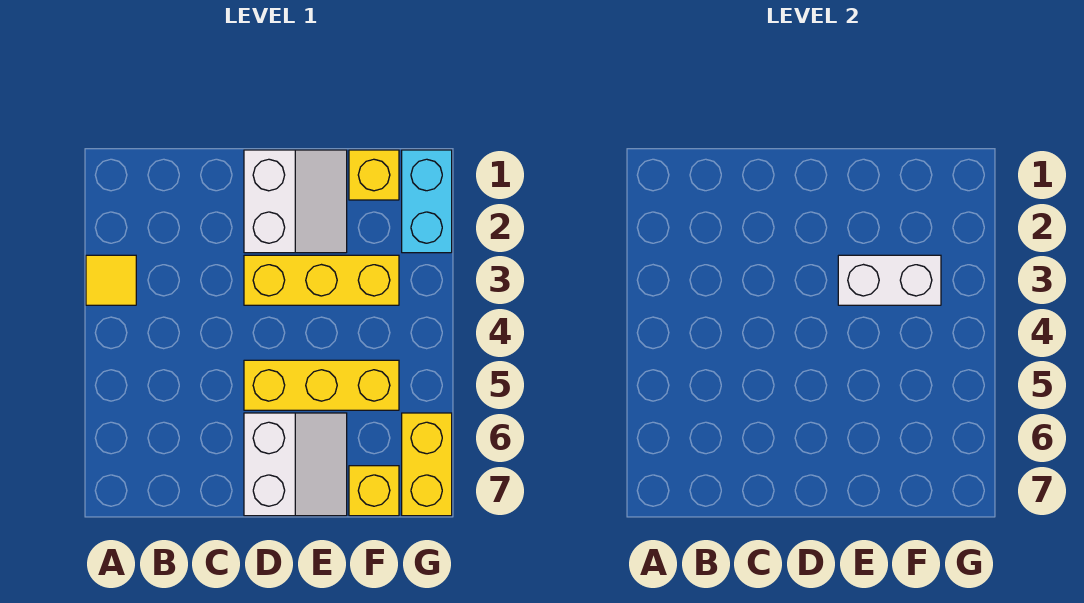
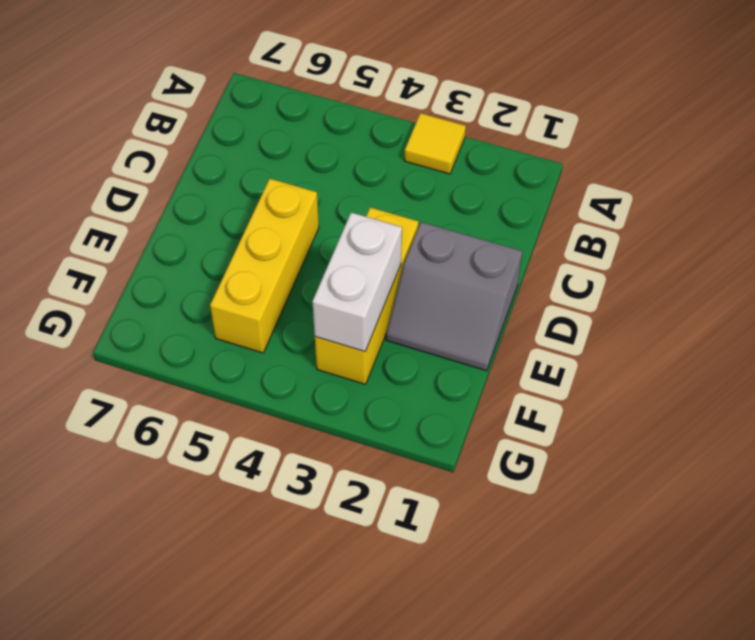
grey 2x2 slope [386,222,522,371] -> white 2x2 slope [244,150,347,253]
none -> white 2x2 slope [244,413,347,516]
none -> yellow 1x1 brick [349,150,399,200]

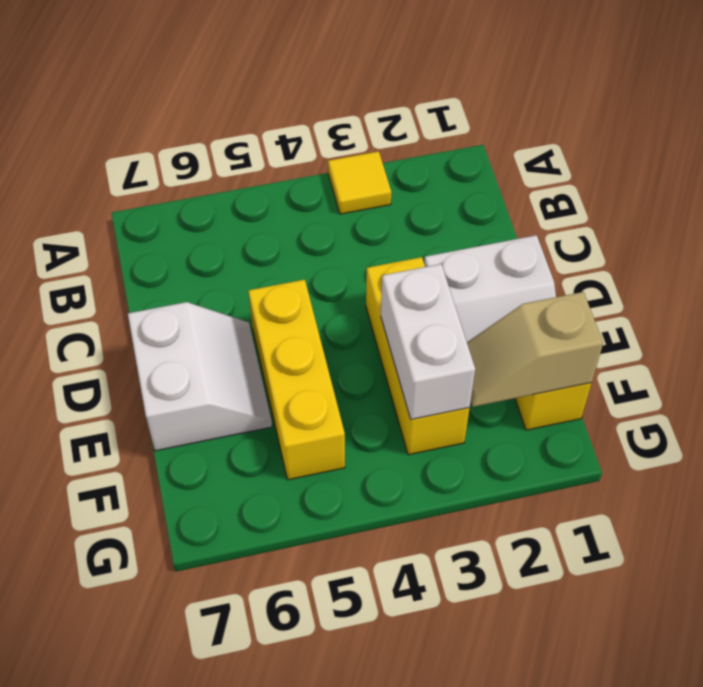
white 2x2 slope [128,302,272,451] -> white 2x2 slope turned to [244,413,347,516]
tan 1x2 slope [467,292,603,407] -> none
none -> yellow 1x1 brick [349,466,399,516]
none -> cyan 1x2 brick [402,150,452,253]

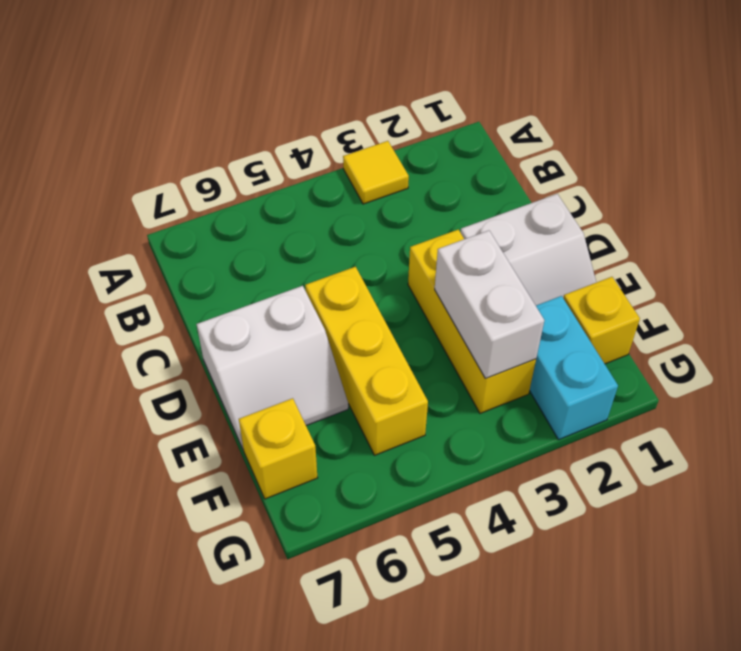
cyan 1x2 brick [529,296,618,439] -> cyan 1x2 brick turned to [402,150,452,253]
none -> yellow 1x2 brick [402,413,452,516]

